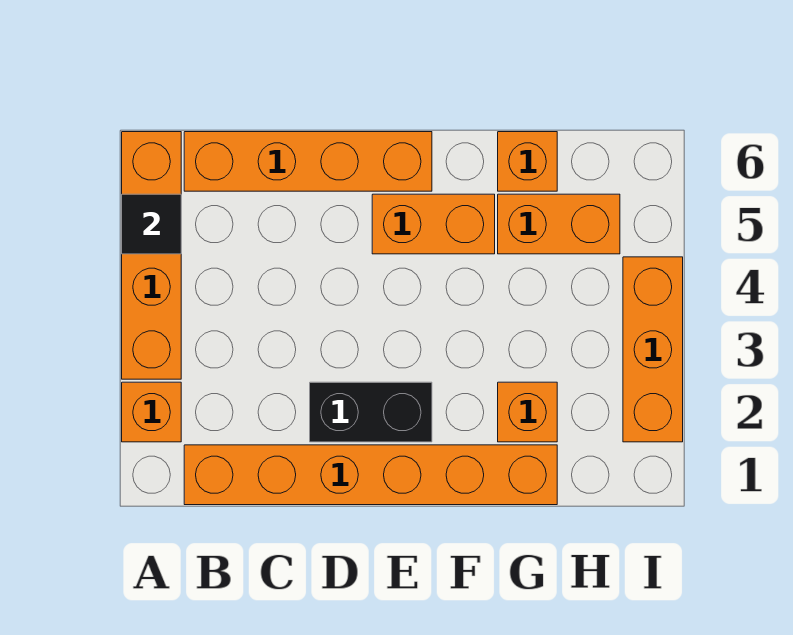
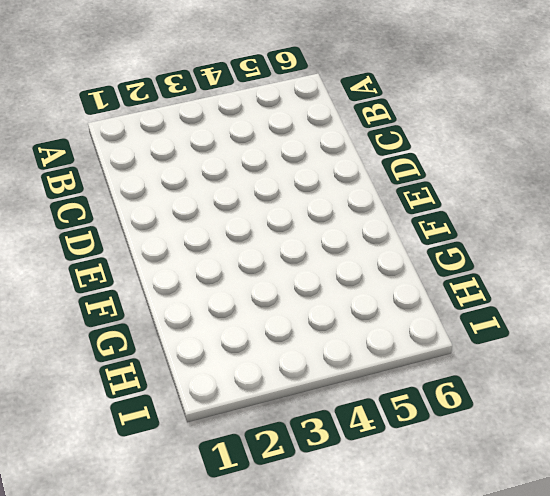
none -> orange 1x1 brick [122,382,181,442]
none -> orange 1x4 brick [122,132,181,379]

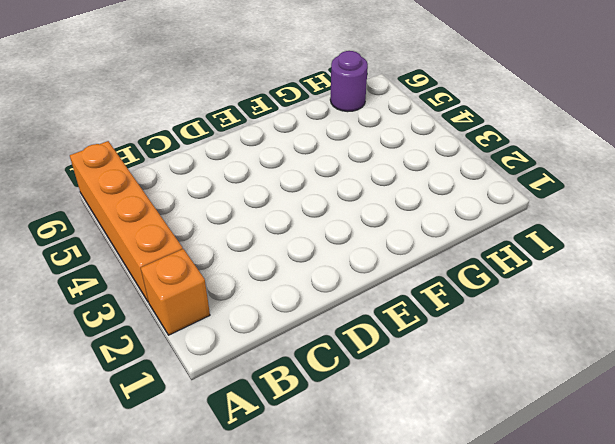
purple 1x1 round brick [330,51,368,112] -> none
none -> orange 1x6 brick [184,445,557,505]
none -> orange 1x4 brick [184,132,432,191]

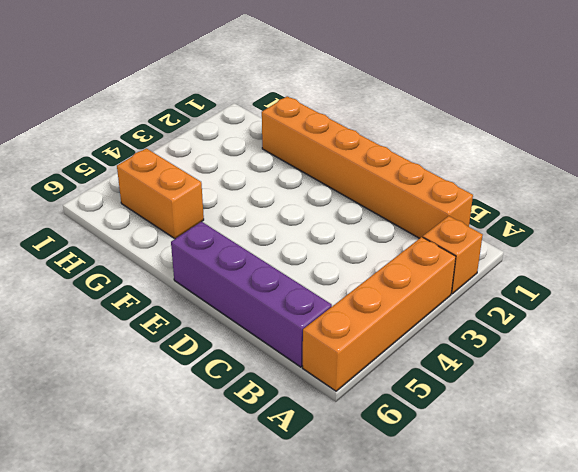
purple 1x4 brick [171,222,332,367] -> orange 1x4 brick [184,132,432,191]
none -> black 1x2 brick [310,382,432,442]
none -> orange 1x2 brick [372,194,495,254]

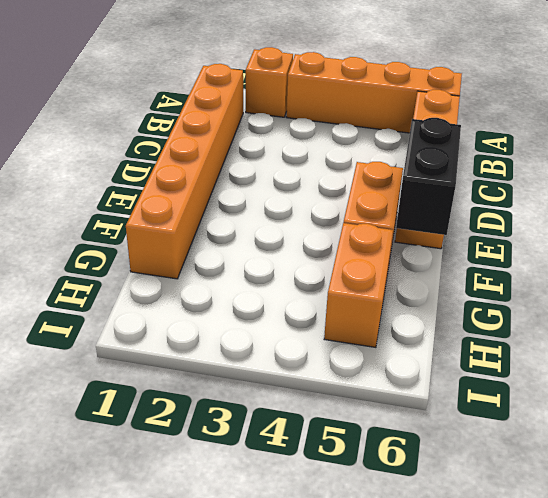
black 1x2 brick [396,118,461,235] -> black 1x2 brick moved to [310,382,432,442]
none -> orange 1x1 brick [498,382,557,442]
none -> orange 1x1 brick [498,132,557,191]

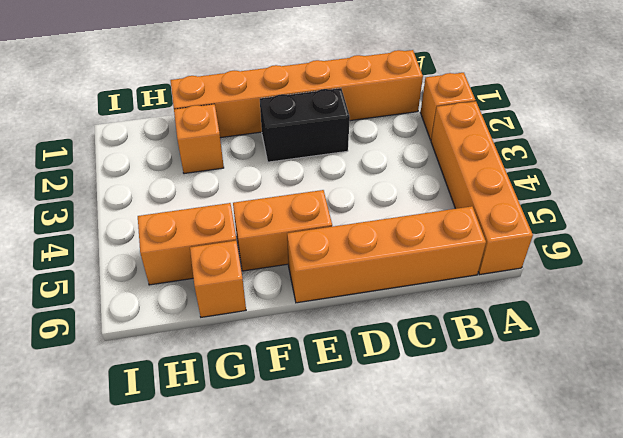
none -> orange 1x3 brick [623,257,683,442]
none -> black 1x1 tile [122,194,181,254]

